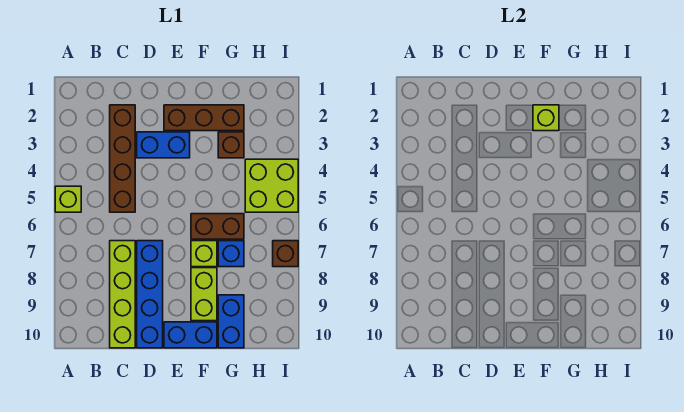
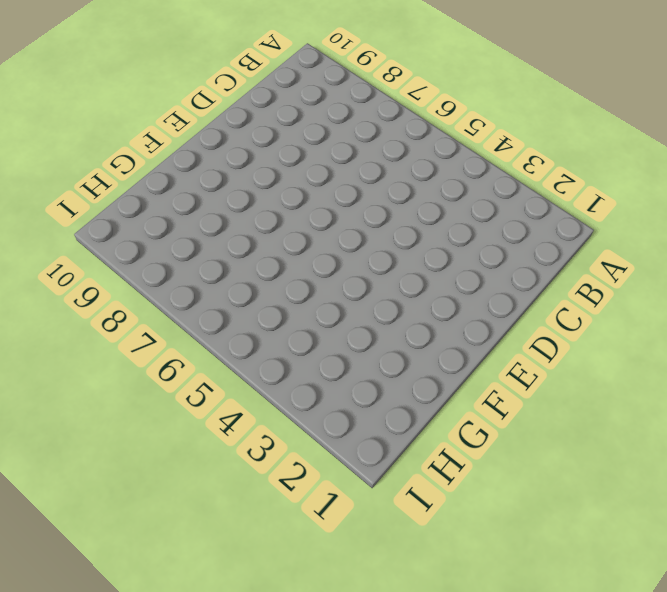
none -> lime 1x1 brick [55,186,81,212]
none -> brown 1x4 brick [110,105,135,212]
none -> lime 1x4 brick [110,241,135,348]

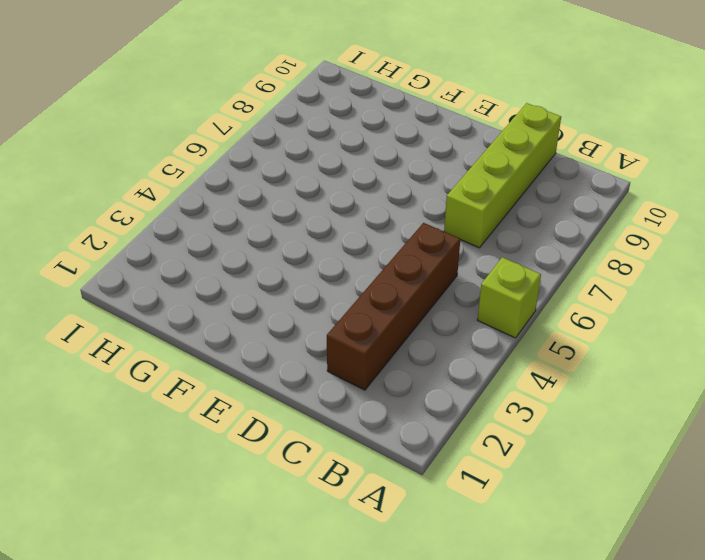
none -> blue 1x2 brick [137,132,190,158]
none -> blue 1x4 brick [137,241,163,348]
none -> brown 1x3 brick [164,105,244,131]

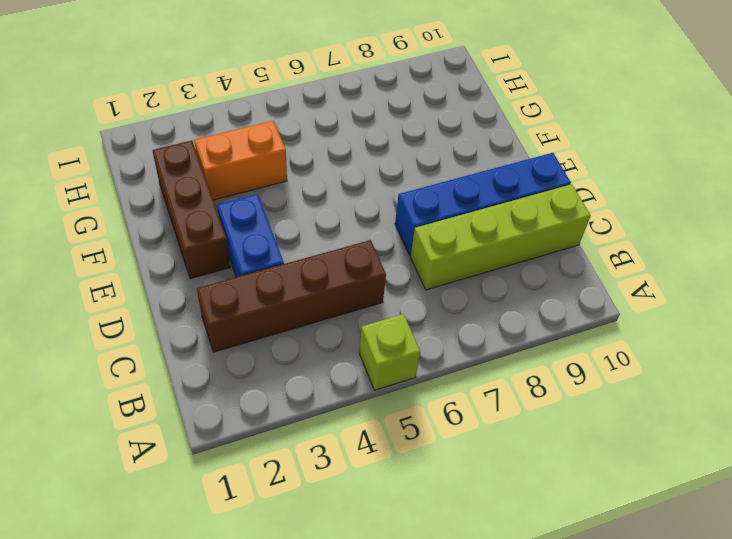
orange 1x2 brick [194,121,287,200] -> brown 1x1 brick [218,132,244,158]
none -> blue 1x2 brick [164,322,217,348]
none -> brown 1x2 brick [191,214,244,239]
none -> lime 1x1 brick [191,241,217,267]

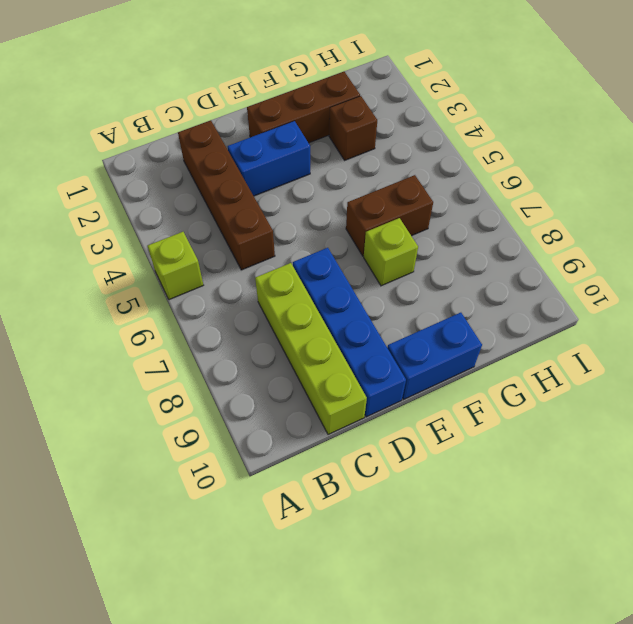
none -> lime 1x2 brick [191,268,217,321]
none -> blue 1x1 brick [218,241,244,267]
none -> blue 1x2 brick [218,295,244,348]

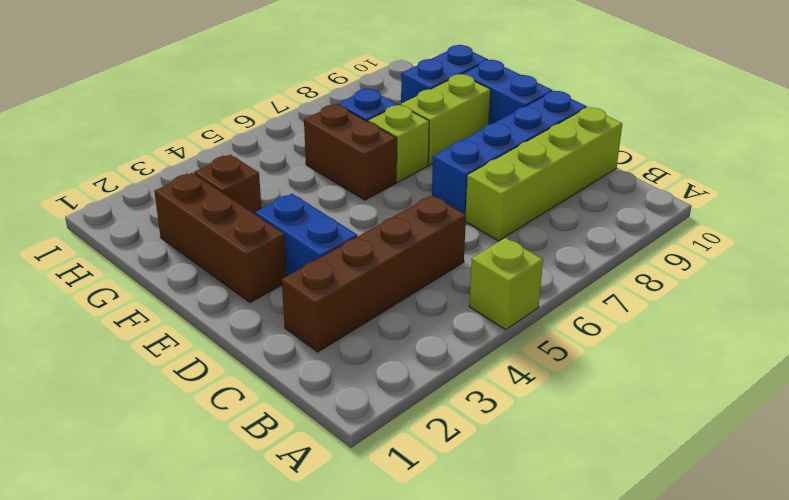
none -> lime 2x2 brick [245,159,298,212]
none -> brown 1x1 brick [273,241,298,267]
none -> lime 1x1 brick [533,105,559,131]

